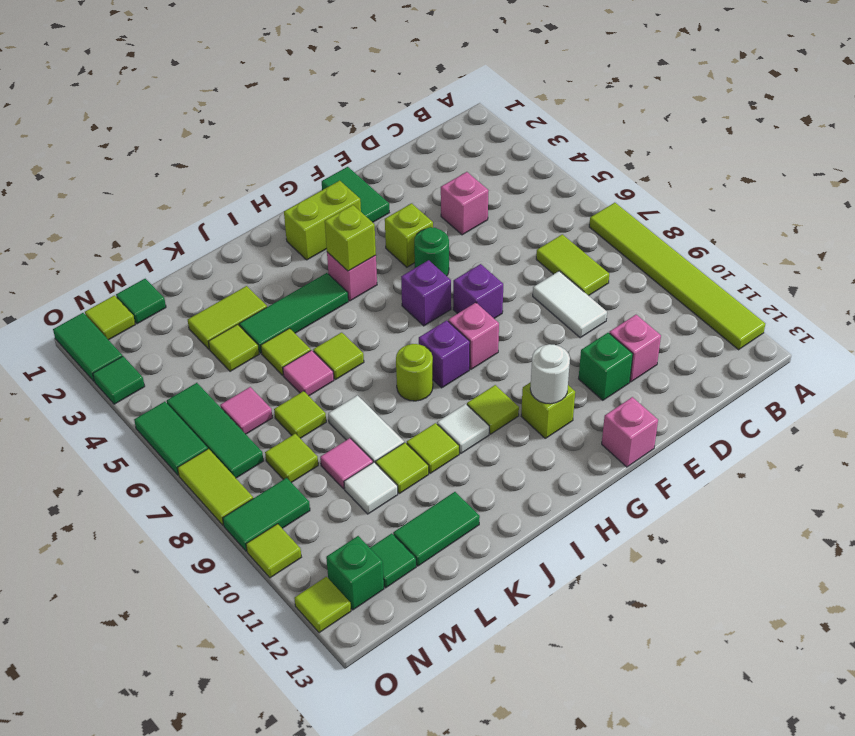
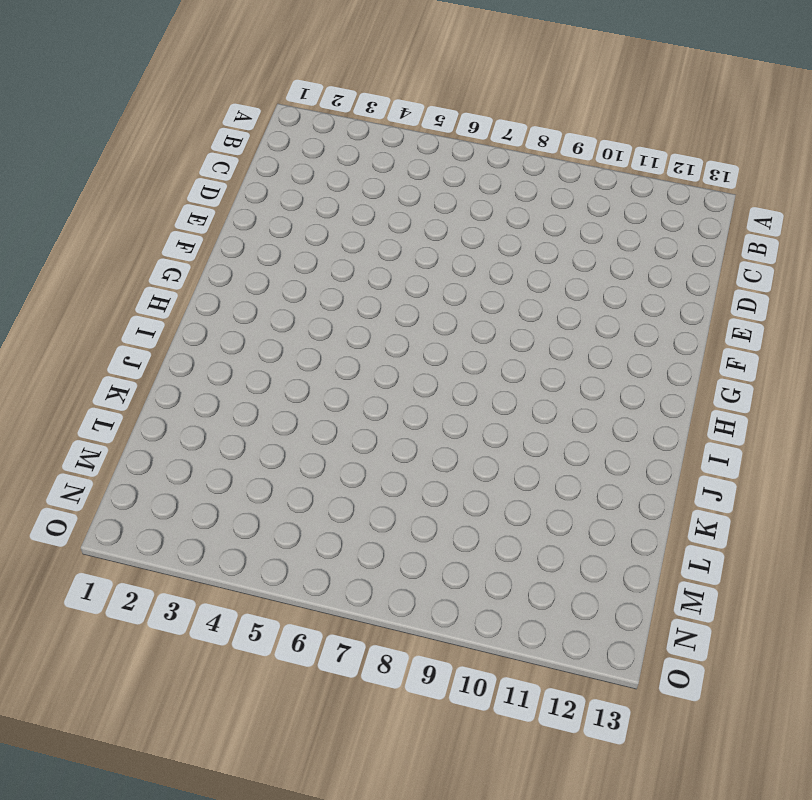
none -> lime 1x6 tile [589,203,765,350]
none -> lime 1x2 tile [536,234,609,296]
none -> pink 1x1 brick [441,172,489,235]
none -> white 1x2 tile [533,271,607,338]

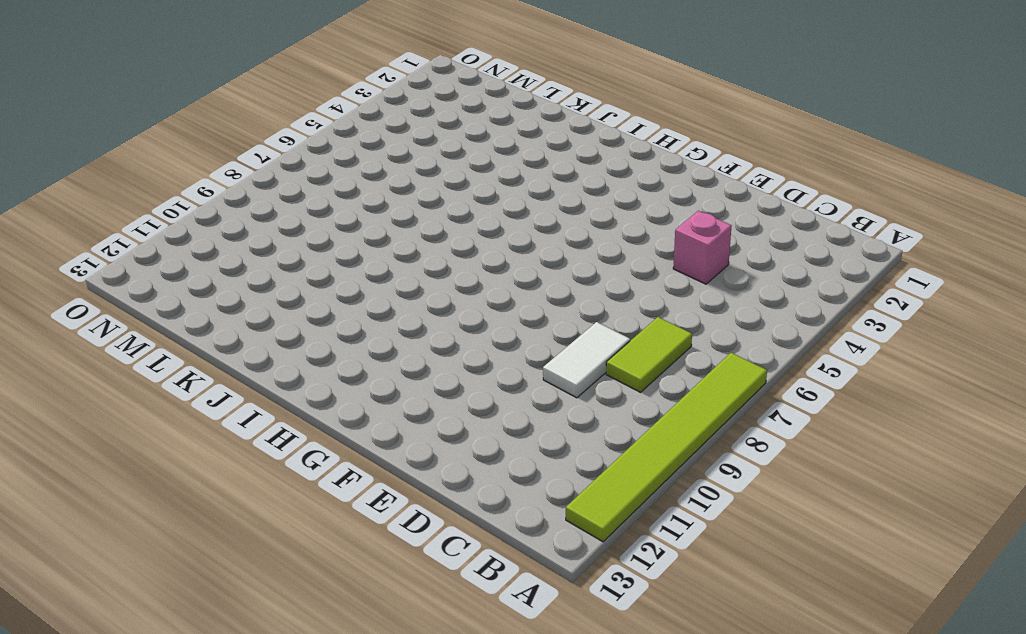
none -> pink 1x1 brick [609,315,661,382]
none -> green 1x1 brick [579,333,633,400]
none -> green 1x2 tile [322,167,389,222]
none -> lime 1x1 brick [385,203,433,267]

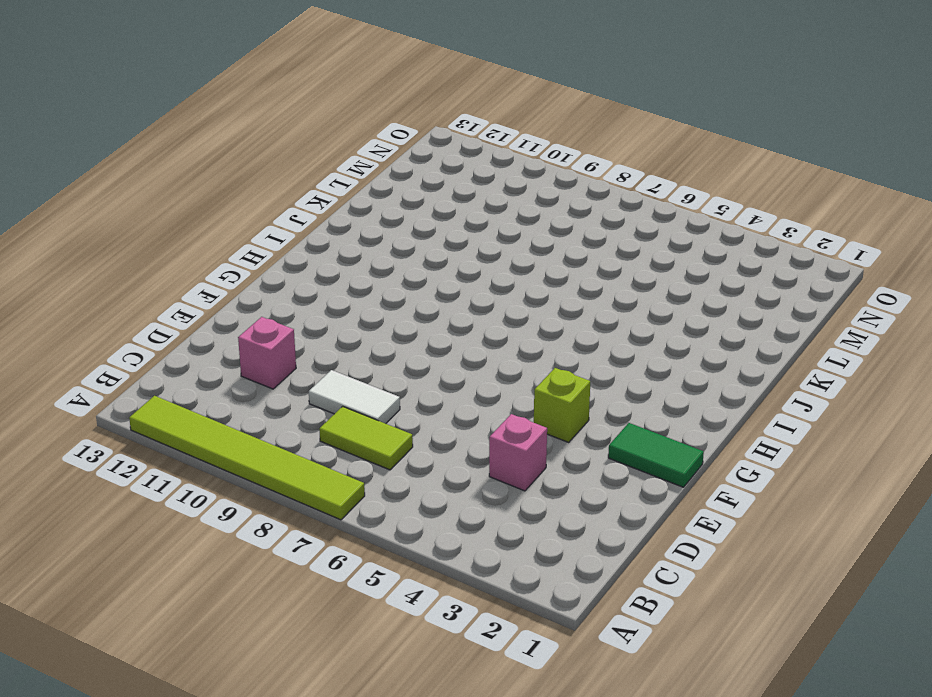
none -> green 1x1 brick [579,333,633,400]
none -> green 1x1 round brick [414,227,449,276]
none -> purple 1x1 brick [453,264,503,318]
none -> pink 1x1 brick [602,397,658,467]

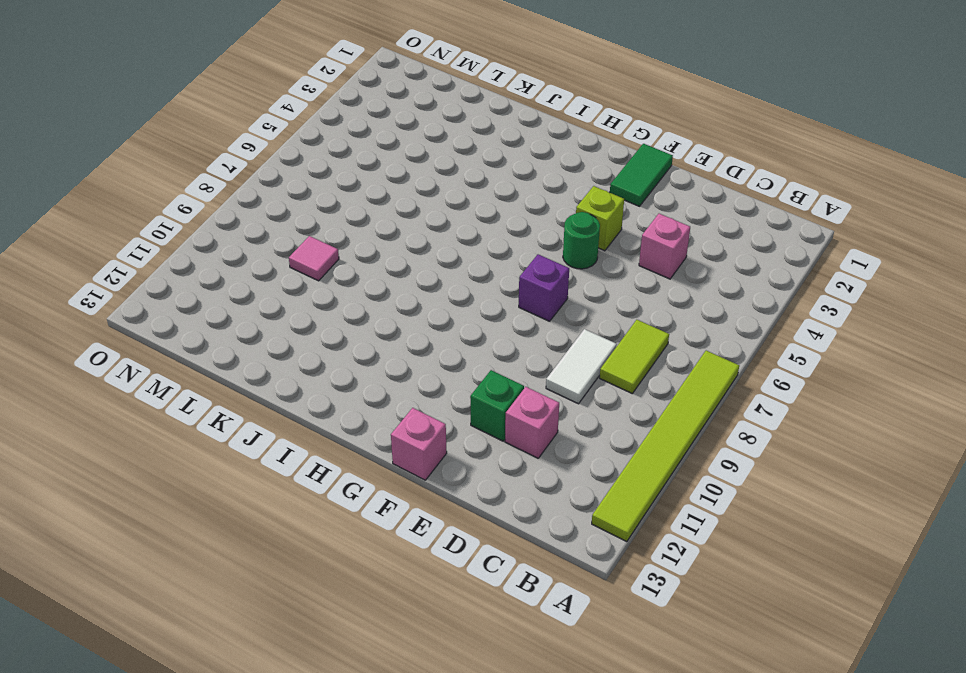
none -> lime 1x2 brick [284,181,361,260]
none -> purple 1x1 brick [401,260,451,326]
none -> pink 1x1 brick [448,303,499,369]
none -> lime 1x1 brick [521,382,575,438]

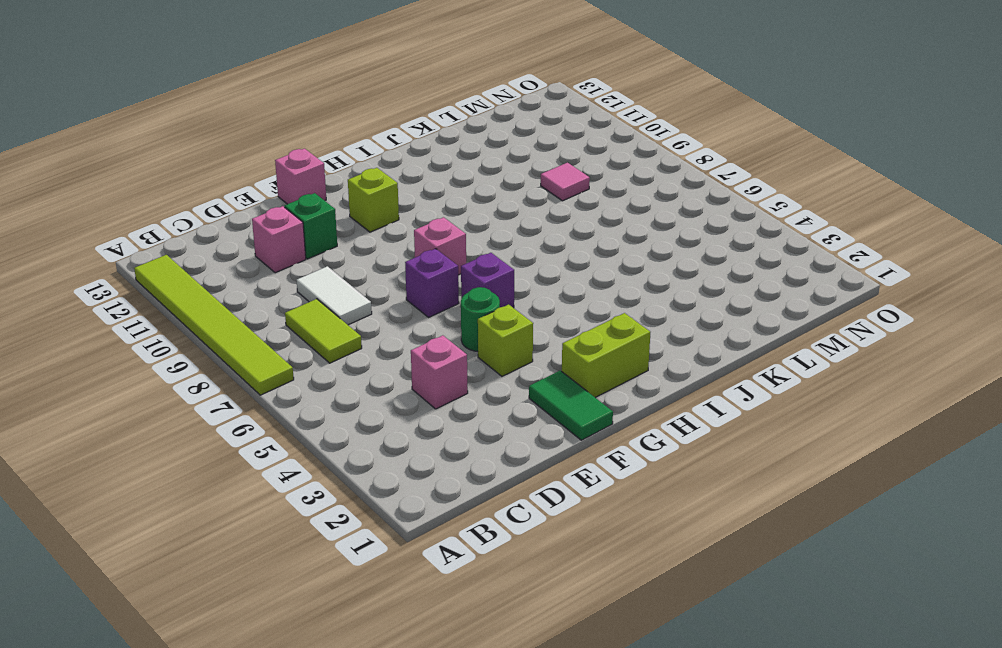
none -> pink 1x1 brick [327,252,377,301]
none -> purple 1x1 brick [419,320,470,388]
none -> lime 1x1 tile [467,385,519,434]
none -> green 1x3 tile [239,273,348,353]

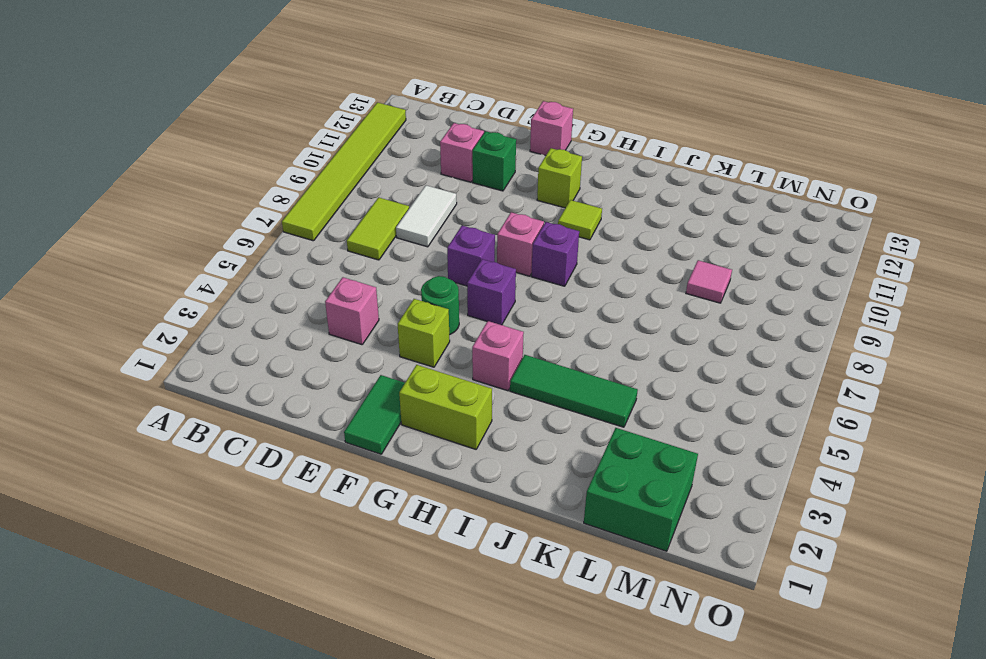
green 2x2 brick [584,428,698,551] -> green 1x1 tile [116,279,166,324]
none -> lime 1x1 round brick [396,344,433,401]
none -> white 1x1 tile [437,404,489,453]
none -> lime 1x1 tile [313,332,364,380]
none -> lime 1x1 tile [407,423,459,473]

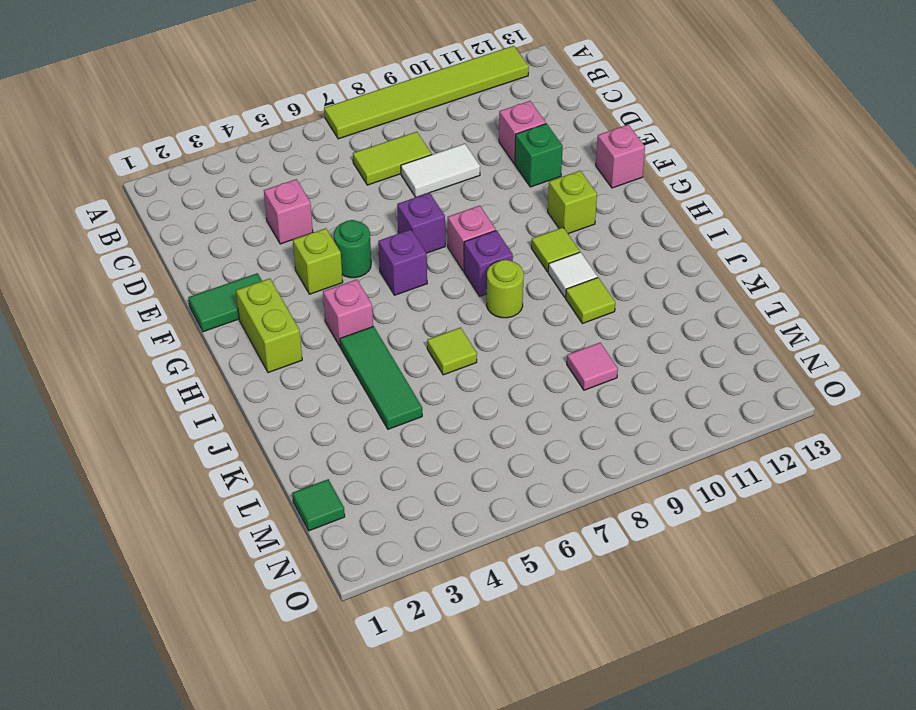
none -> lime 1x2 tile [188,286,267,349]
none -> lime 1x1 tile [261,328,311,375]
none -> pink 1x1 tile [283,350,334,396]
none -> white 1x2 tile [328,395,404,463]

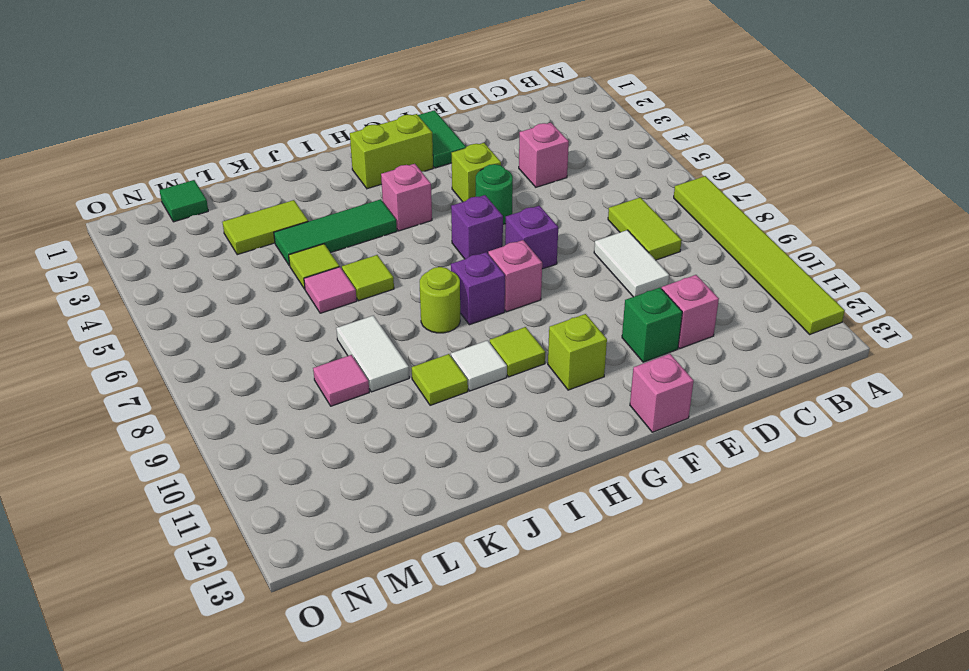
none -> lime 1x1 tile [376,443,429,494]
none -> green 1x2 tile [393,492,480,566]
none -> lime 1x1 tile [209,324,259,371]
none -> lime 1x1 tile [274,391,326,438]

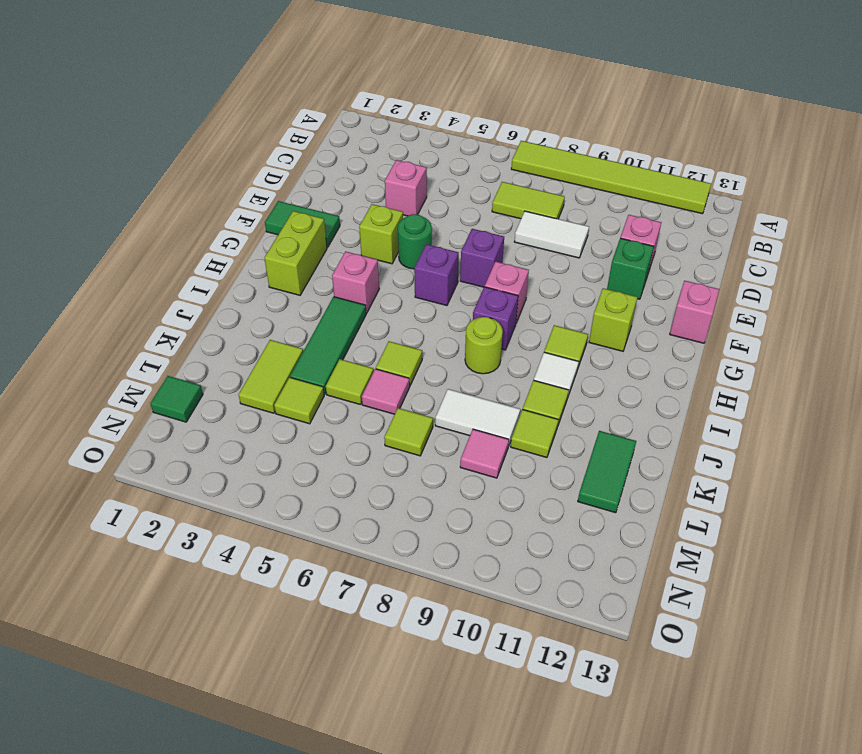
none -> white 1x1 tile [344,462,398,514]
none -> pink 1x1 tile [220,387,272,434]
none -> lime 1x1 tile [265,434,318,483]
none -> green 1x1 tile [370,533,416,588]

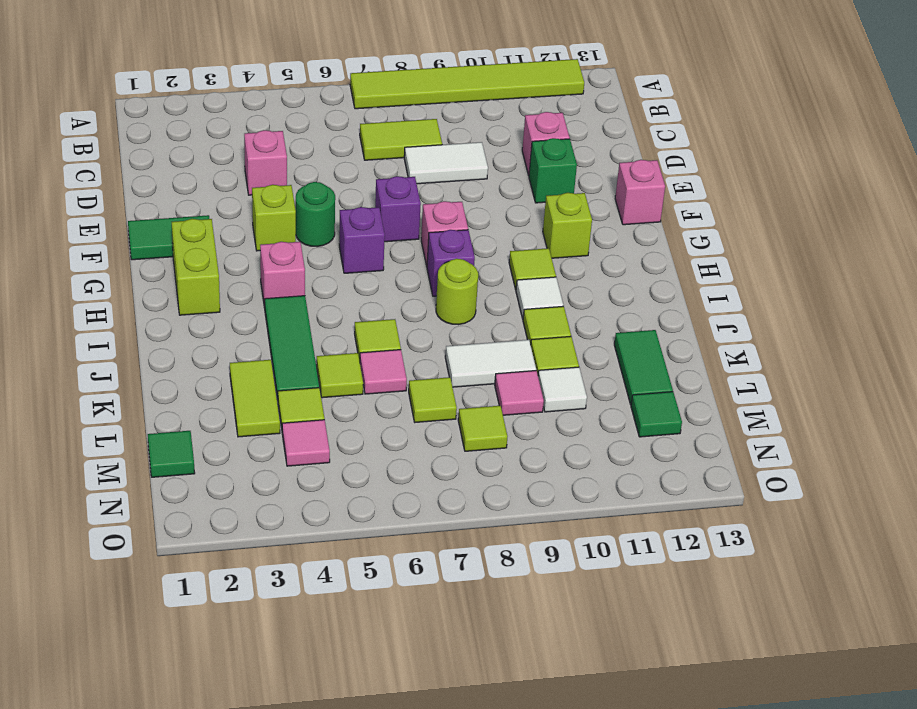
pink 1x1 tile [282,420,330,466] -> pink 1x1 tile moved to [220,387,272,434]
none -> lime 1x1 tile [85,295,135,340]
none -> green 1x3 tile [167,383,264,478]
none -> green 1x2 tile [223,478,310,551]
none -> green 1x1 brick [326,536,384,610]

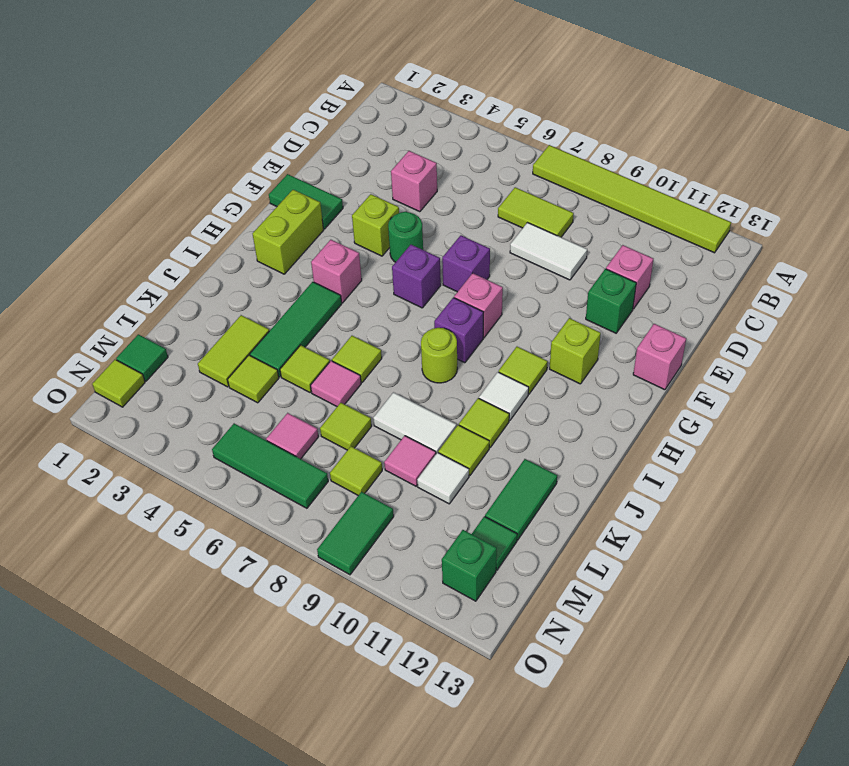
none -> green 1x2 tile [53,313,122,381]
none -> green 1x1 tile [93,356,145,404]
none -> green 1x2 tile [134,402,208,475]
none -> lime 1x2 tile [178,449,253,525]

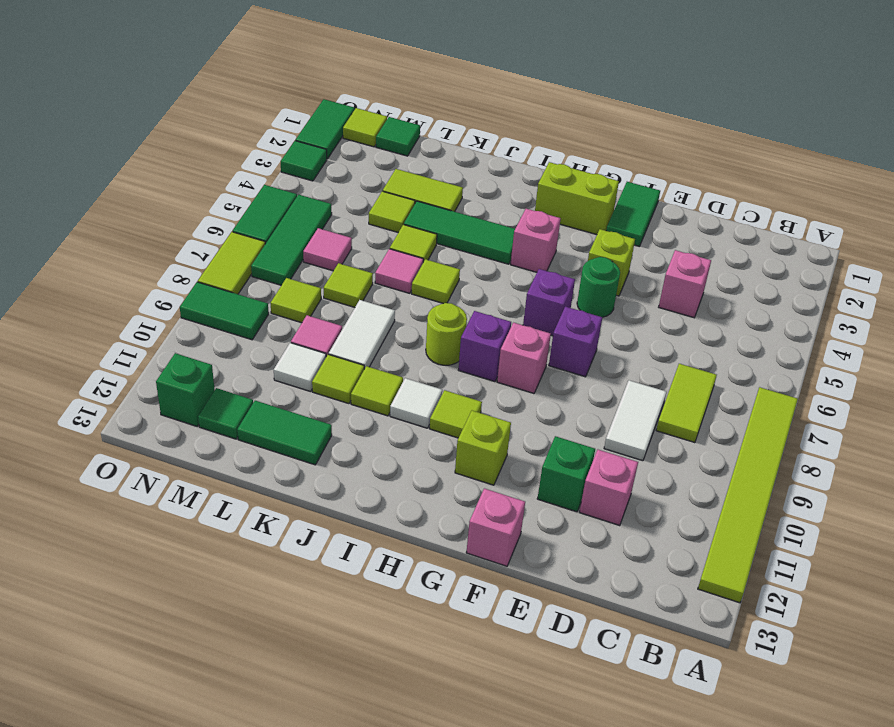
none -> lime 1x1 tile [246,524,301,578]
none -> lime 1x1 tile [294,577,351,633]
none -> white 1x1 round brick [530,344,570,404]
none -> lime 1x1 brick [325,205,376,271]

